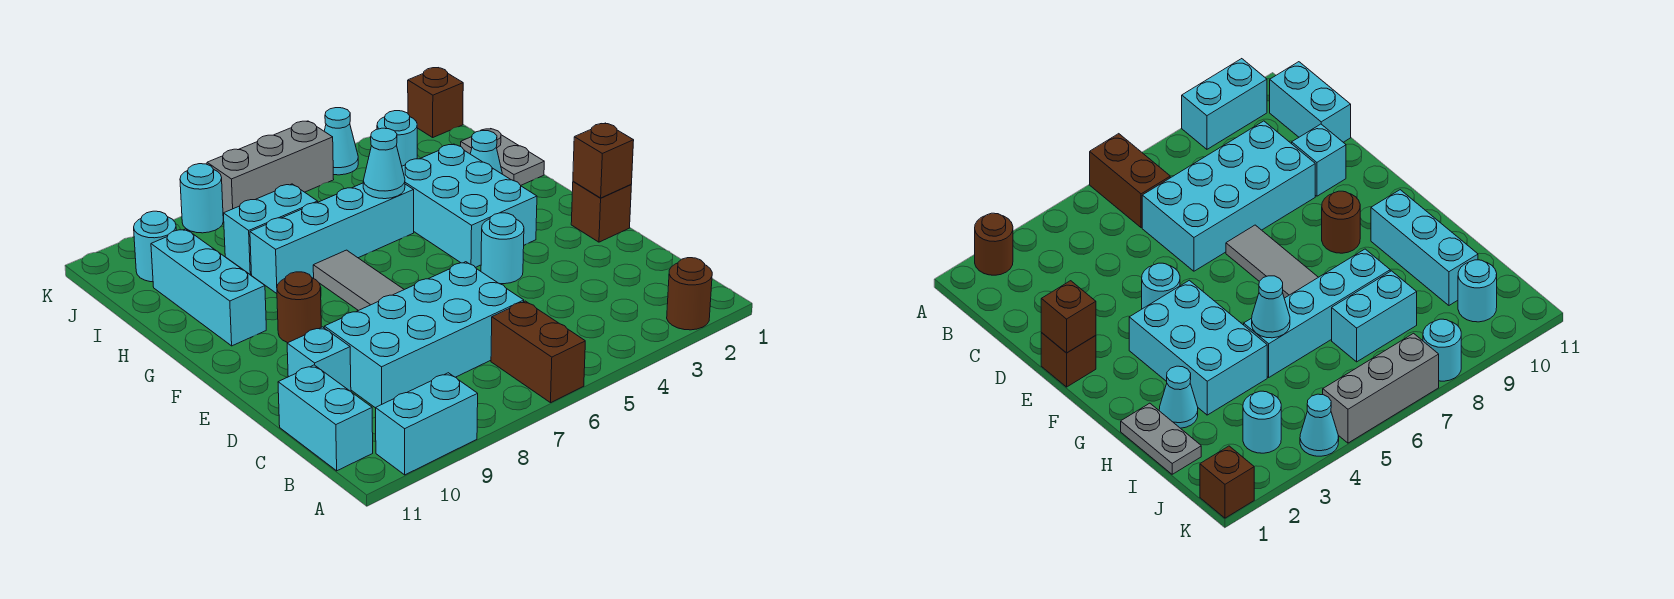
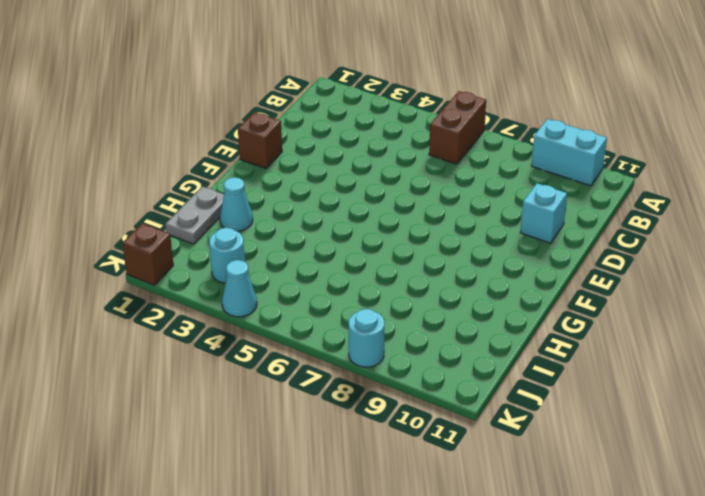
none -> brown 1x1 round brick [667,258,712,330]
none -> cyan 1x2 brick [278,365,373,471]
none -> cyan 2x4 brick [324,262,524,408]

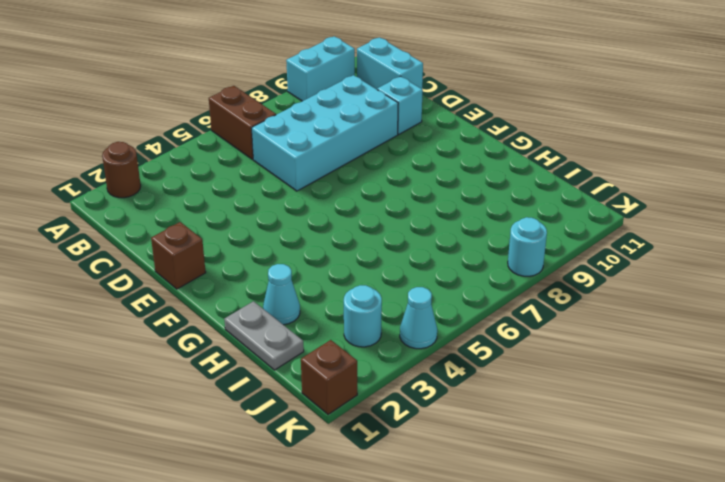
none -> cyan 1x1 round brick [481,213,524,284]
none -> grey 1x3 tile [313,250,404,311]
none -> cyan 2x3 brick [402,144,537,267]

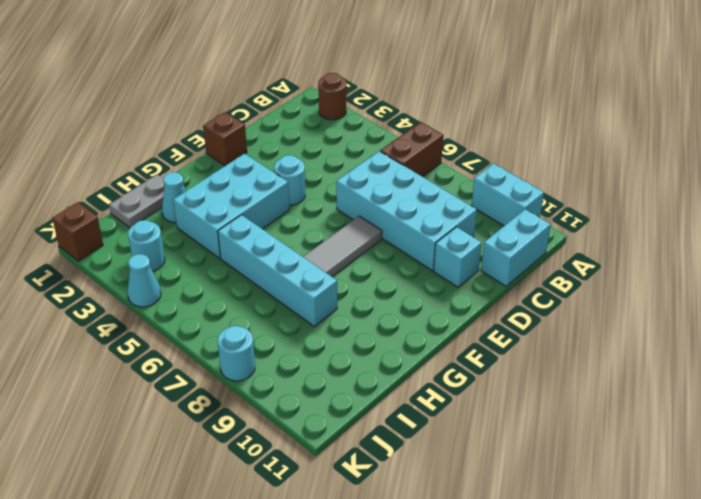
none -> brown 1x1 round brick [277,272,321,343]
none -> cyan 1x3 brick [151,229,266,346]
none -> cyan 1x2 brick [223,184,318,275]

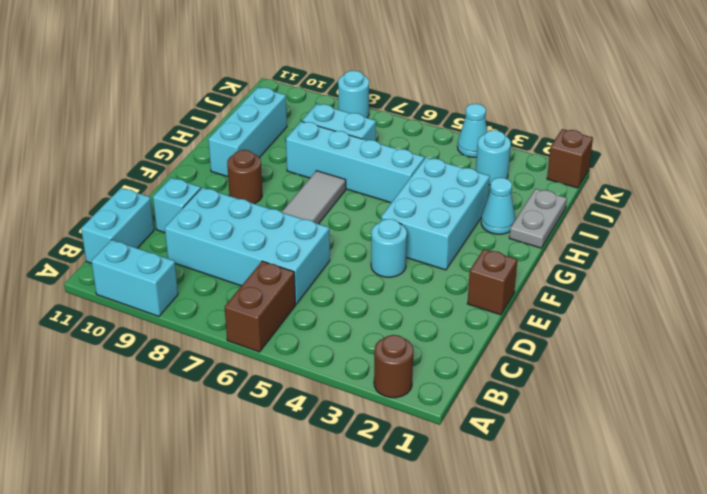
none -> cyan 1x1 round brick [134,211,176,282]
none -> grey 1x3 brick [207,121,334,216]
none -> brown 1x1 brick [573,123,634,198]

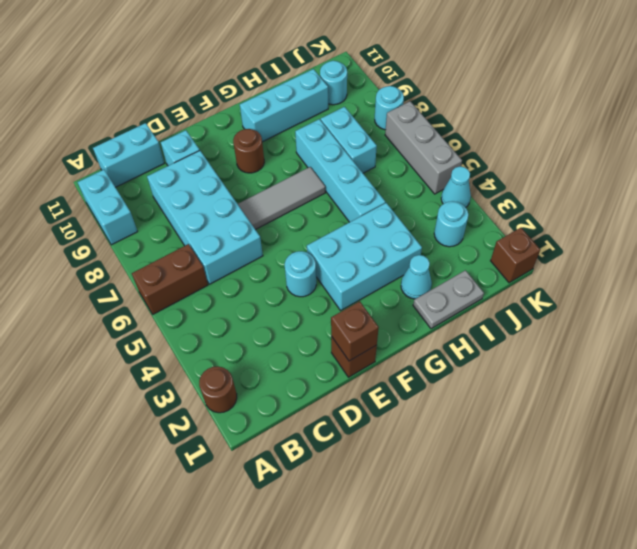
none -> cyan 1x1 cone [363,128,405,199]

